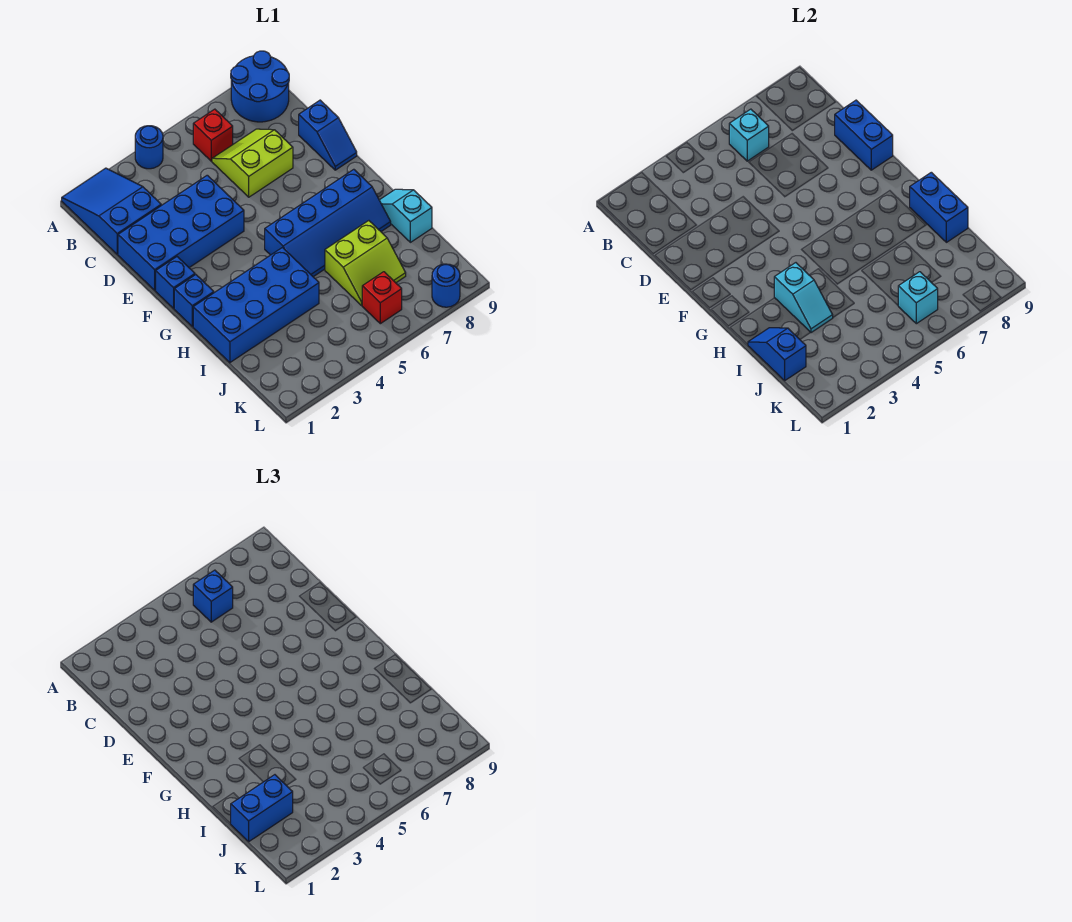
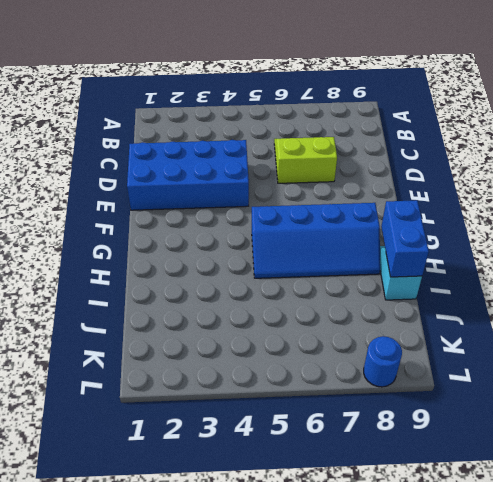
none -> blue 2x3 slope [62,168,161,254]
none -> blue 1x1 round brick [135,126,163,169]
none -> blue 2x2 round brick [231,51,289,122]

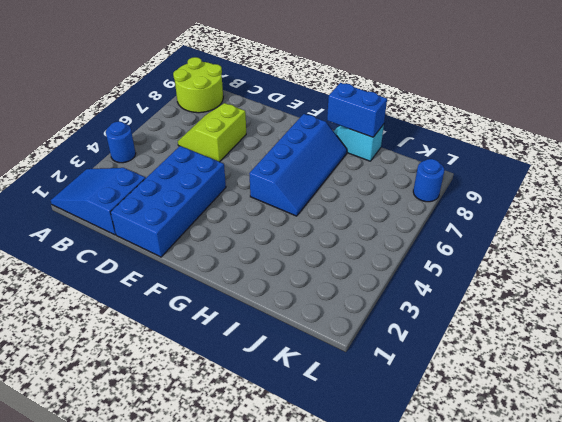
lime 2x2 round brick [173,57,223,113] -> blue 2x2 round brick [231,51,289,122]
none -> red 1x1 brick [193,109,233,161]
none -> blue 1x2 slope [299,100,357,170]
none -> blue 1x1 brick [156,257,195,308]

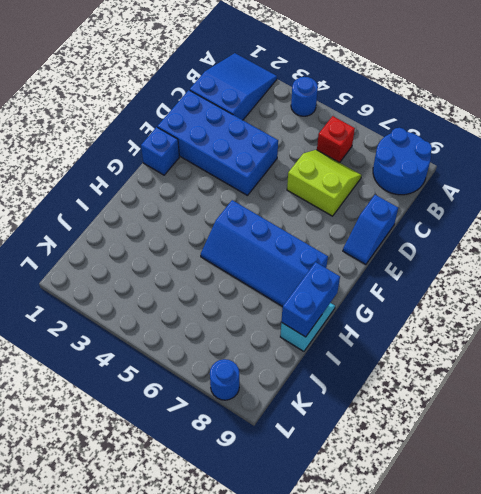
none -> blue 1x1 brick [174,275,214,326]
none -> blue 2x4 brick [193,248,319,363]
none -> lime 2x2 slope [325,221,406,305]

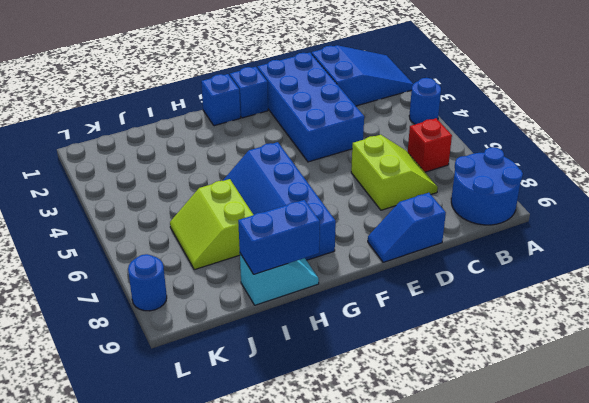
none -> blue 2x4 brick [193,248,319,363]
none -> red 1x1 brick [362,272,402,324]
none -> cyan 1x1 brick [729,109,769,161]

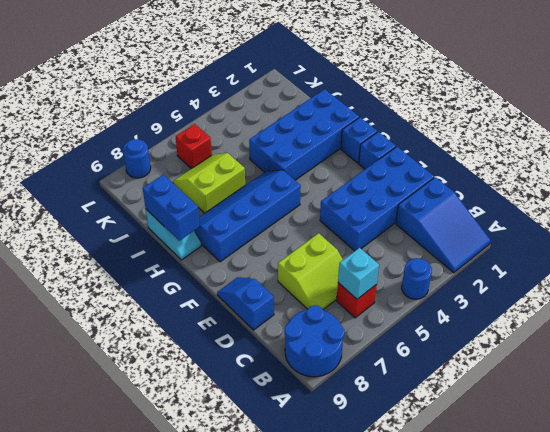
none -> blue 1x2 brick [835,100,893,170]
none -> cyan 1x2 slope [774,263,833,333]
none -> blue 1x2 slope [748,328,806,380]

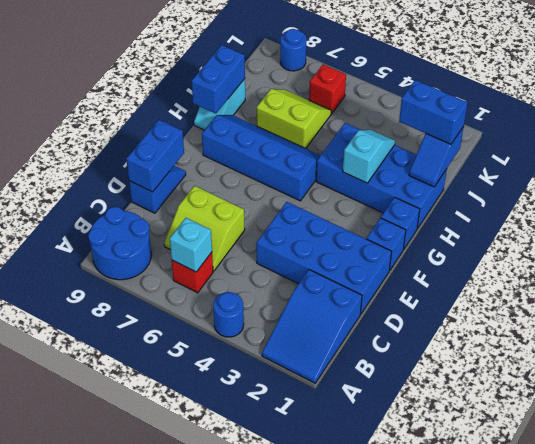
none -> cyan 1x1 brick [898,272,938,324]
none -> blue 1x1 brick [193,570,233,622]

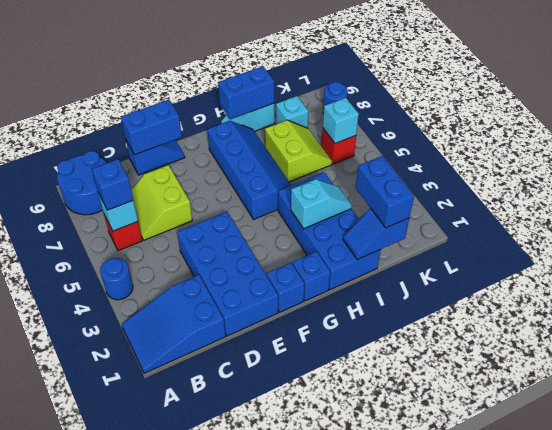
cyan 1x1 brick [276,96,308,128] -> none

